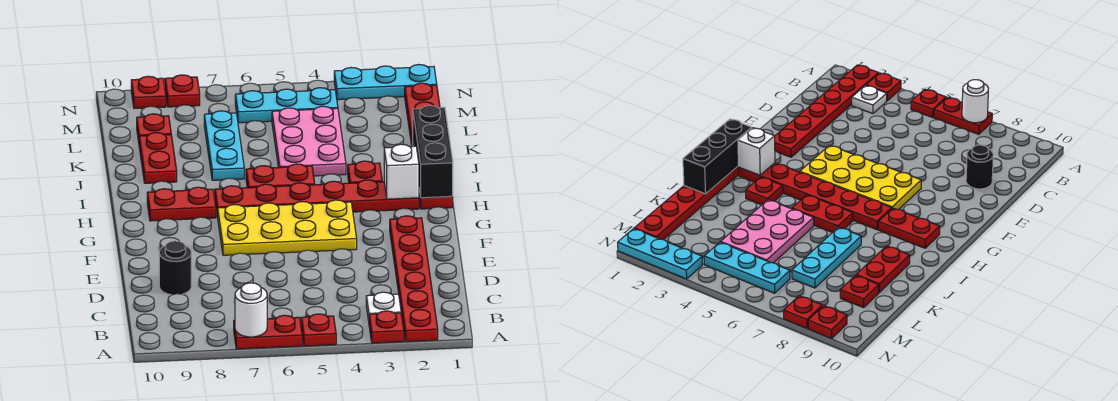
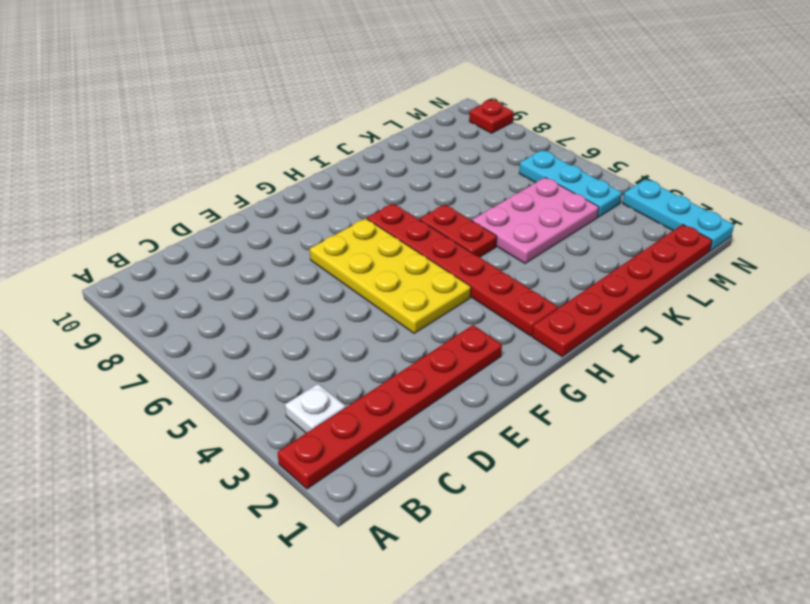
none -> red 1x1 plate [369,311,404,343]
none -> red 1x1 plate [301,314,336,346]
none -> red 1x2 plate [234,315,302,349]

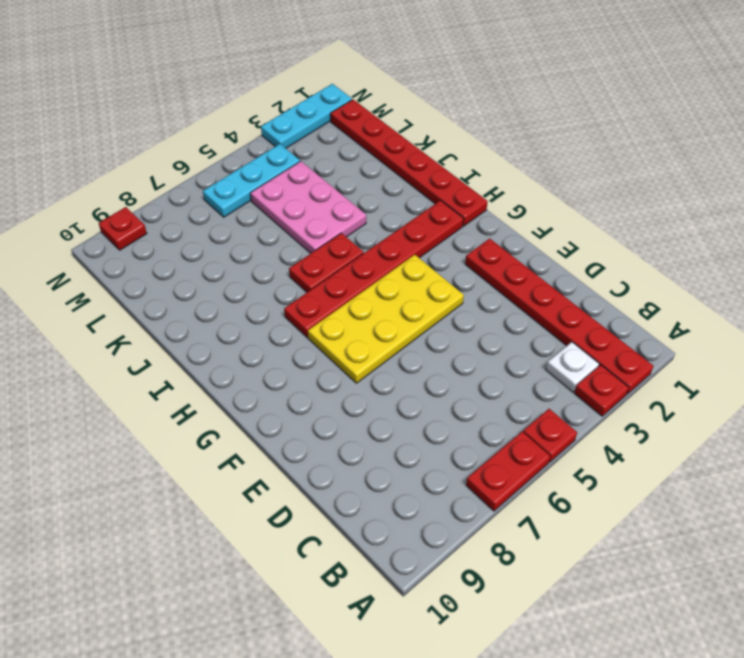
none -> black 1x1 round brick [159,241,191,295]
none -> red 1x2 plate [147,187,216,221]
none -> red 1x1 plate [348,161,382,183]

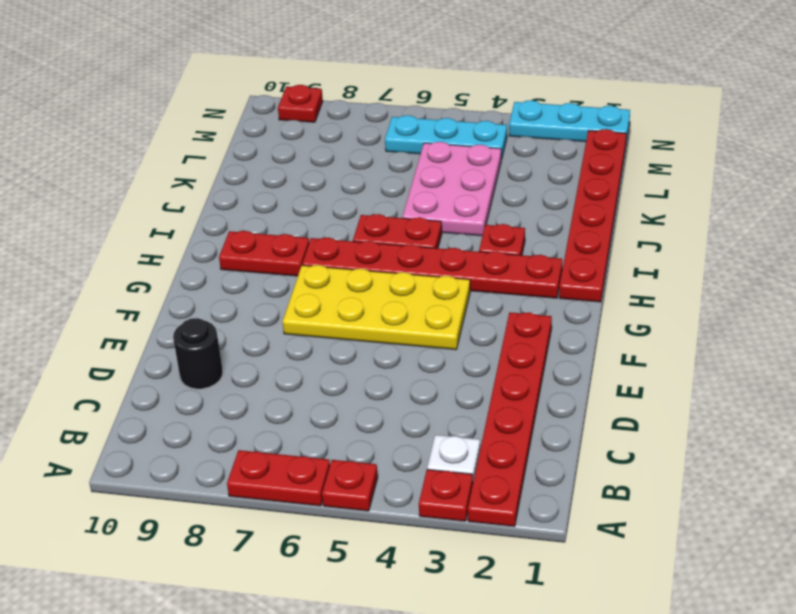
none -> cyan 1x3 plate [204,111,244,180]
none -> red 1x2 plate [139,133,177,183]
none -> red 1x1 plate [137,114,171,142]

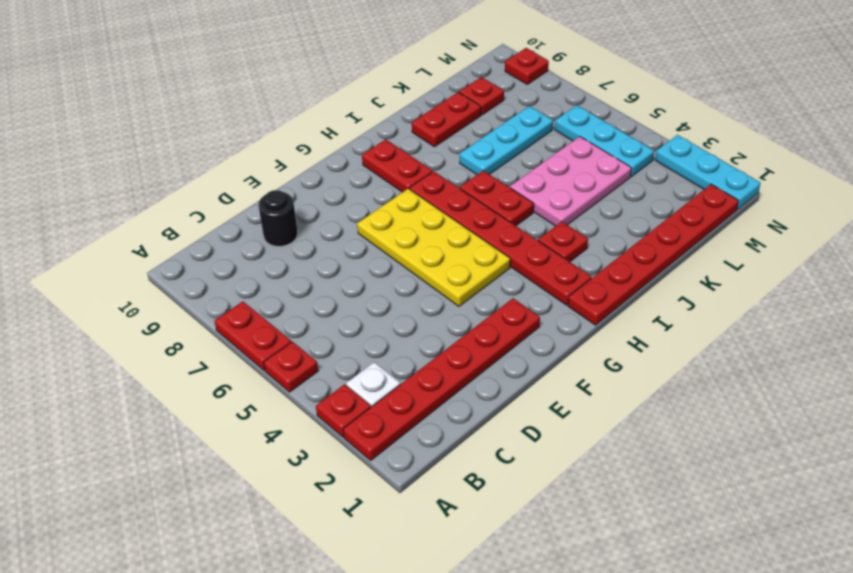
none -> red 1x1 plate [165,75,200,107]
none -> white 1x1 round brick [235,283,267,337]
none -> black 1x3 brick [413,105,453,198]

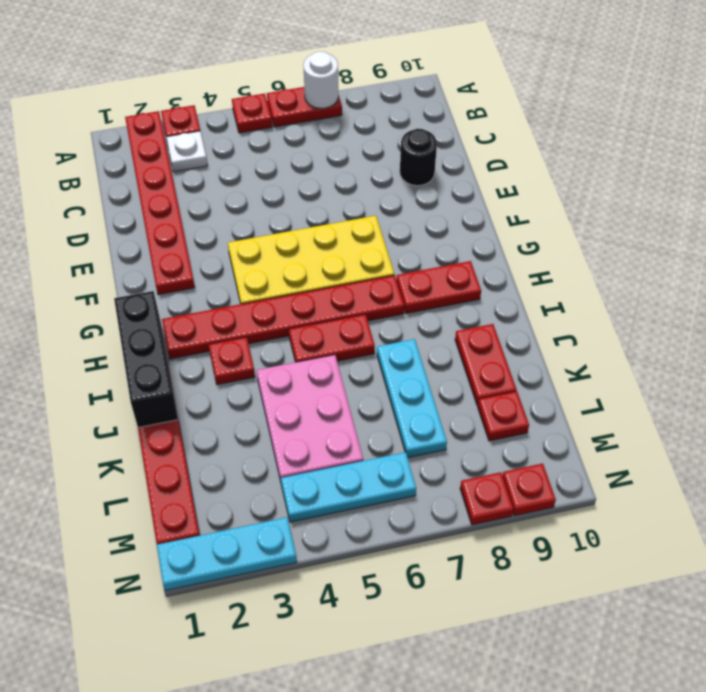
none -> white 1x1 brick [384,144,419,199]

